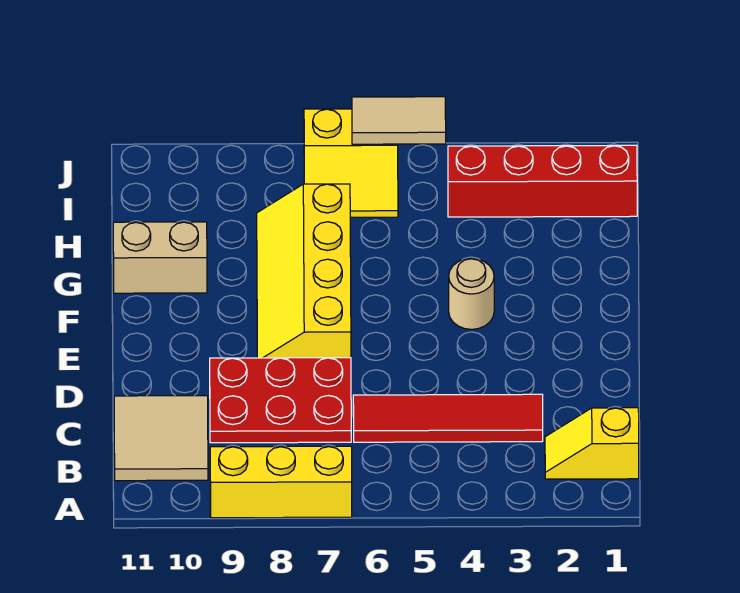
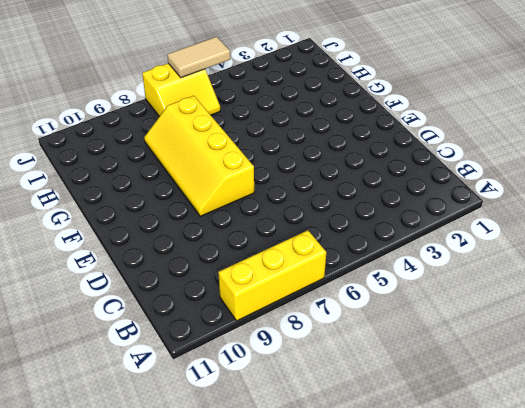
none -> yellow 1x2 slope [545,408,639,479]
none -> tan 2x2 tile [114,396,208,481]

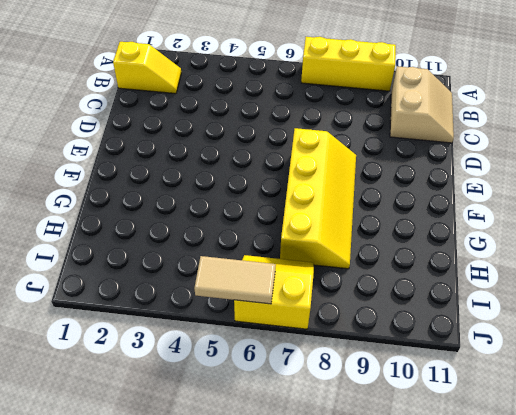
tan 2x2 slope [390,66,454,143] -> tan 2x2 tile [114,396,208,481]
none -> red 1x4 tile [353,394,543,442]
none -> red 2x3 plate [210,358,351,443]

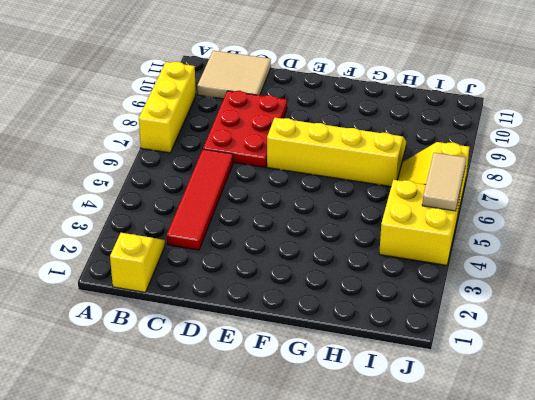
yellow 2x2 brick [379,180,460,265] -> red 1x4 brick [448,145,637,217]
none -> tan 1x1 round brick [449,259,494,329]
none -> tan 1x2 brick [113,222,207,293]

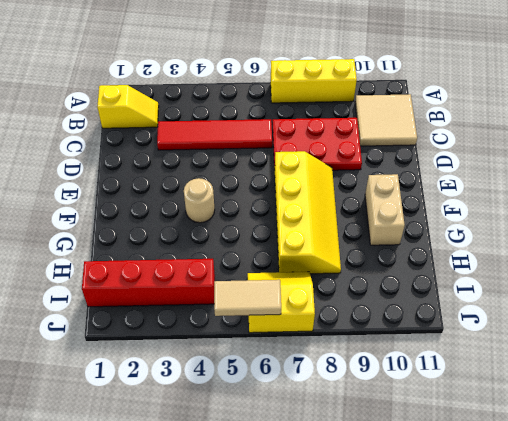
tan 1x2 brick [365,174,405,245] -> tan 1x2 brick turned to [113,222,207,293]

